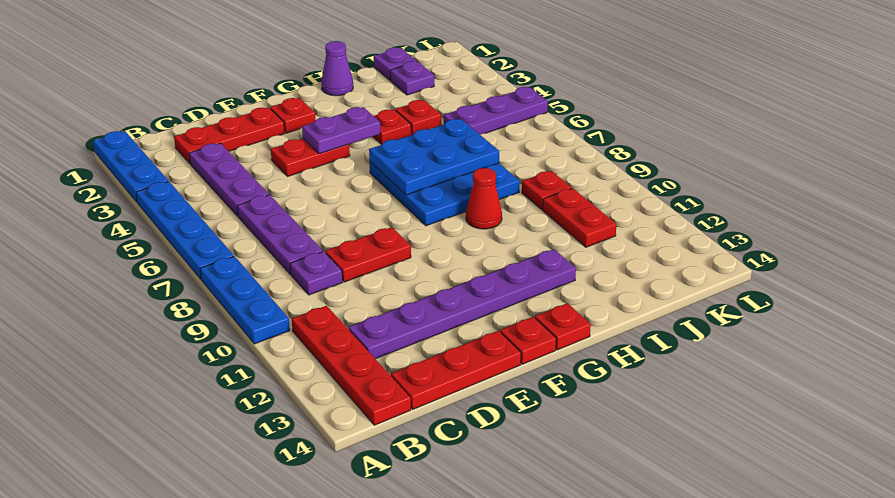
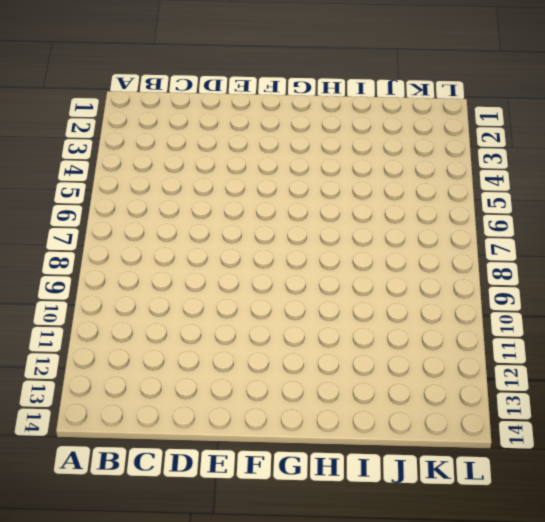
none -> blue 1x3 plate [93,131,168,202]
none -> blue 1x4 plate [136,181,234,279]
none -> blue 1x3 plate [200,256,290,344]

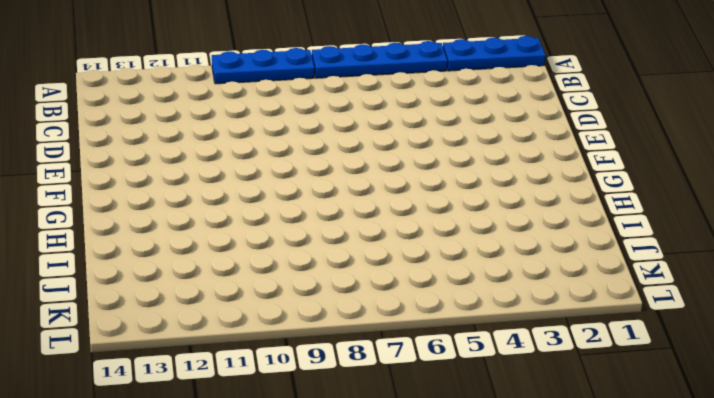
none -> red 1x4 plate [292,306,411,425]
none -> red 1x3 plate [174,108,285,163]
none -> purple 1x3 plate [189,143,269,216]

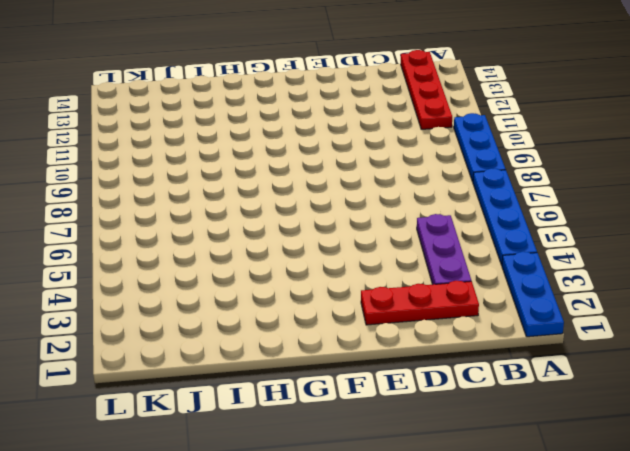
none -> purple 1x3 plate [237,195,323,274]
none -> purple 1x1 plate [290,251,342,295]
none -> purple 1x6 plate [349,249,576,359]

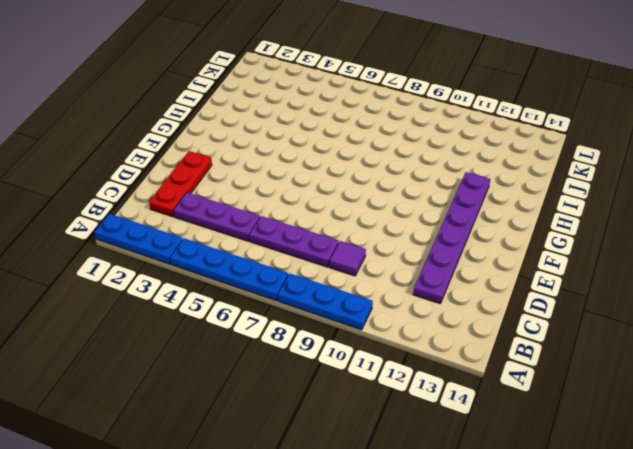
purple 1x1 tile [329,241,366,276] -> purple 1x1 plate [290,251,342,295]
none -> red 1x4 plate [292,306,411,425]
none -> red 1x3 plate [391,331,521,409]
none -> red 1x2 plate [325,227,411,282]

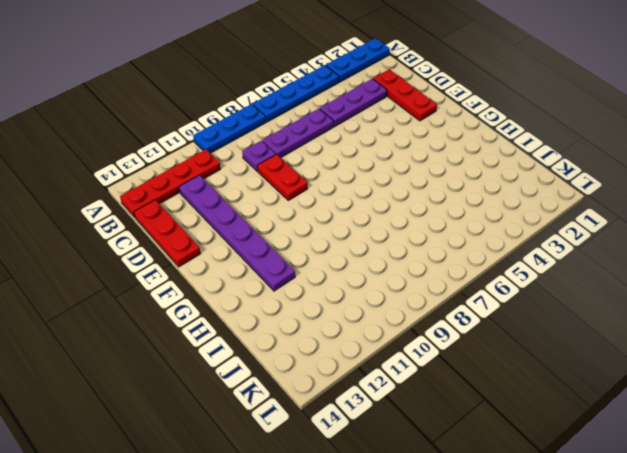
none -> red 1x2 plate [271,139,350,177]
none -> red 1x1 plate [270,98,316,133]
none -> red 1x1 plate [500,317,556,364]

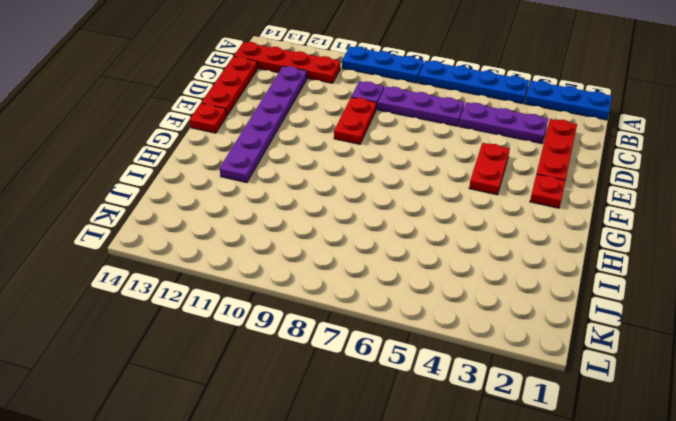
none -> blue 3x3 plate [370,162,520,226]
none -> red 1x1 plate [535,303,591,350]
none -> purple 1x1 cone [321,41,353,96]

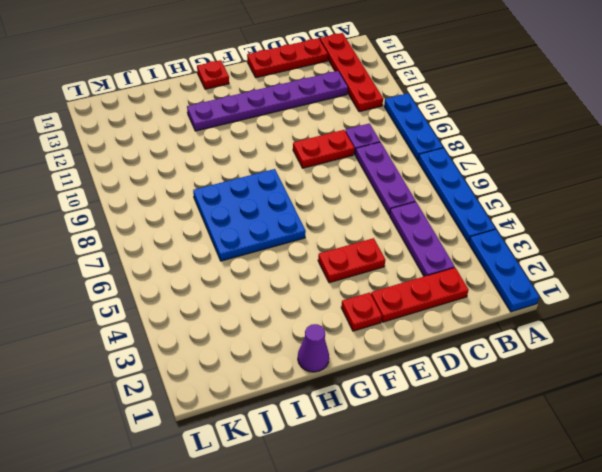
none -> red 1x1 plate [500,317,556,364]
none -> red 1x1 plate [373,110,411,145]
none -> red 1x1 cone [466,168,502,229]

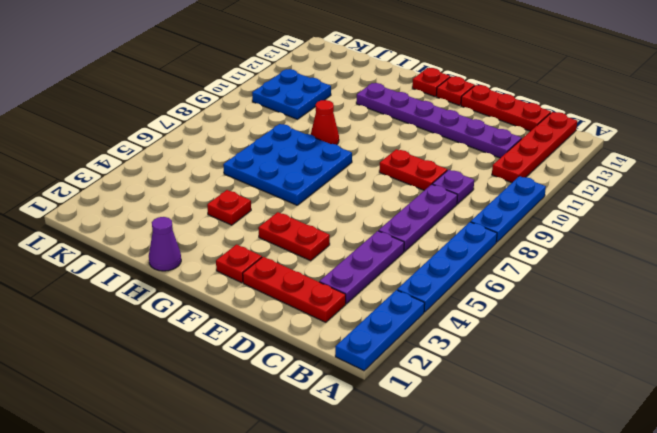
blue 2x2 plate [252,69,331,119] -> red 1x2 plate [543,188,617,247]
none -> red 1x1 plate [396,100,441,135]
none -> purple 1x1 plate [374,47,417,80]
none -> purple 1x1 plate [390,61,434,95]

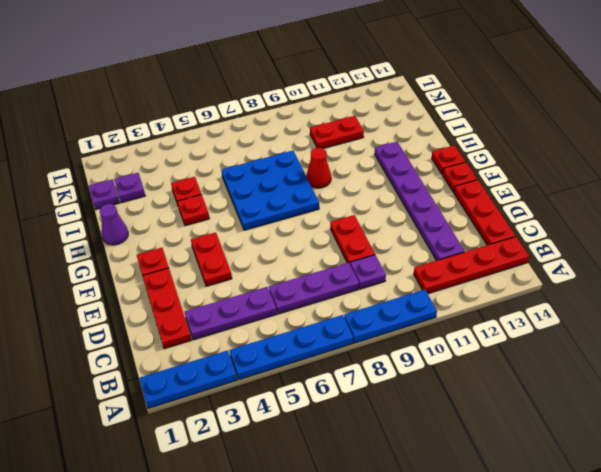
none -> purple 1x3 plate [444,87,548,134]
none -> red 1x1 plate [522,171,572,210]
none -> purple 1x2 plate [302,107,380,154]

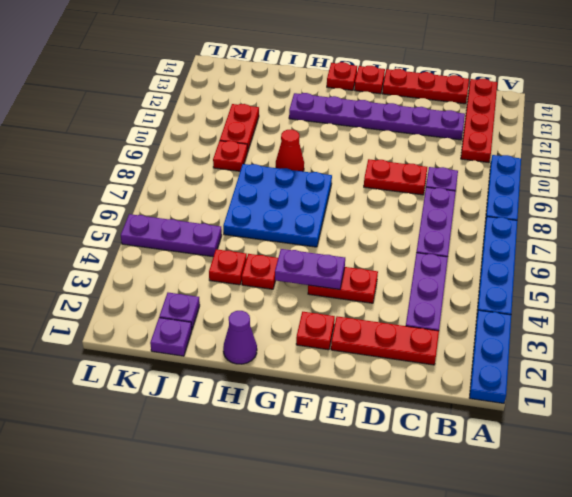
none -> blue 2x3 plate [369,119,499,195]

